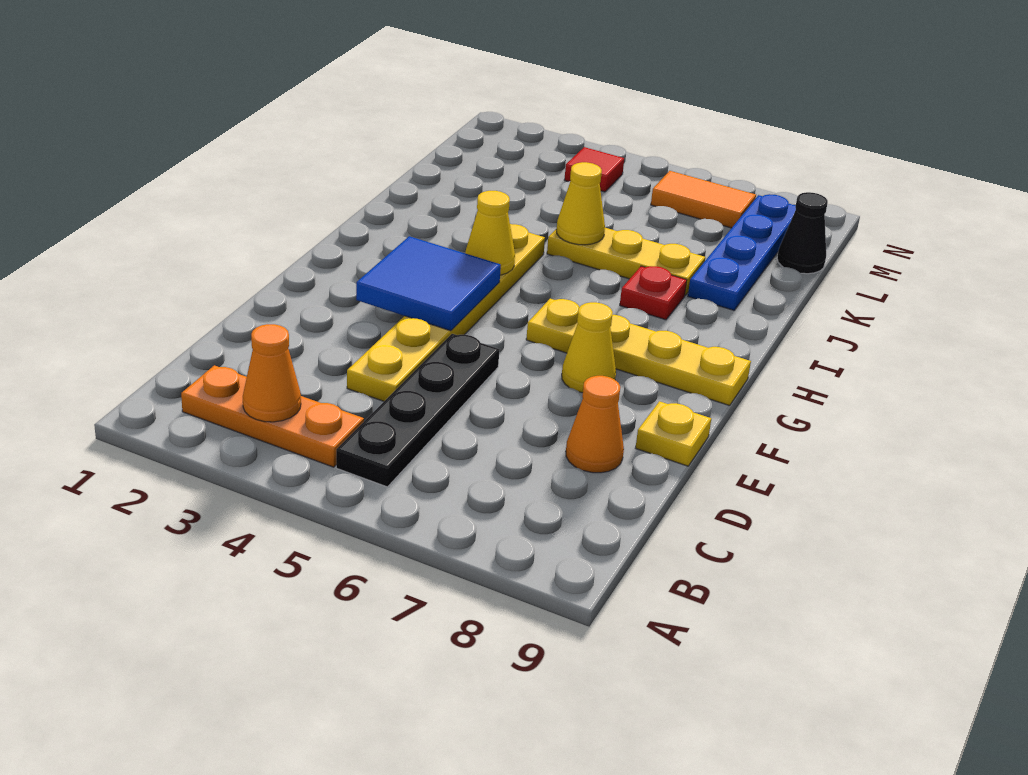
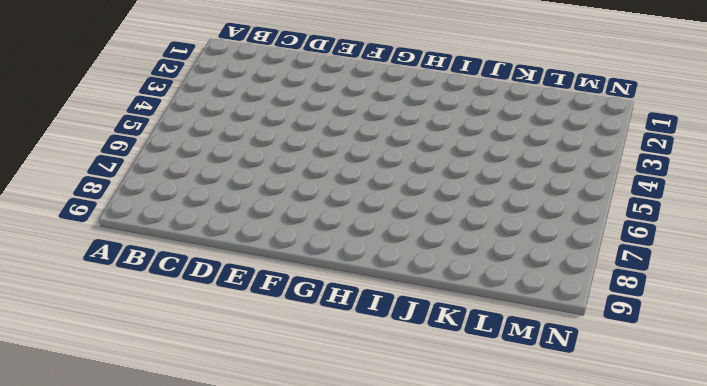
none -> orange 1x3 plate [181,365,364,467]
none -> black 1x4 plate [336,334,500,487]
none -> yellow 1x6 plate [347,224,545,401]

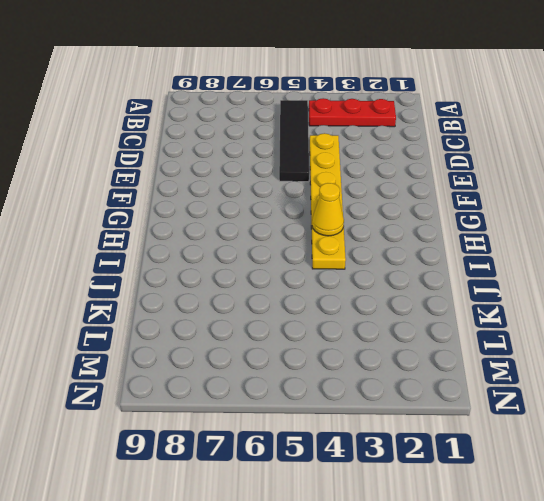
red 1x3 plate [309,98,396,127] -> orange 1x3 plate [181,365,364,467]
black 1x4 tile [279,100,309,182] -> black 1x4 plate [336,334,500,487]
none -> orange 1x1 cone [566,376,624,473]
none -> yellow 1x1 plate [636,401,711,466]
none -> yellow 1x1 cone [562,302,616,393]

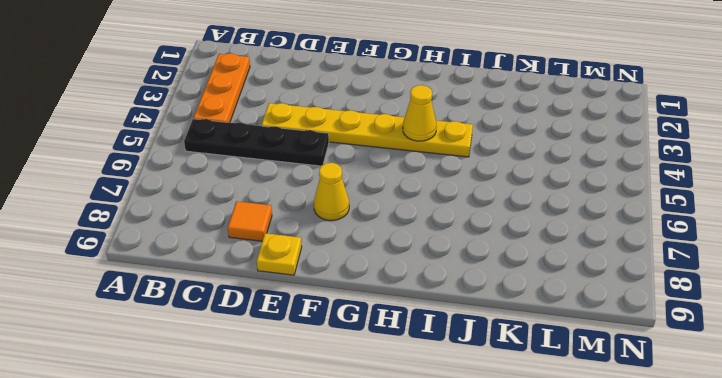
orange 1x1 tile [228,201,272,241] -> orange 1x1 cone [566,376,624,473]
none -> yellow 1x4 plate [526,298,751,406]
none -> red 1x1 plate [620,266,687,320]
none -> yellow 1x3 plate [547,228,705,295]

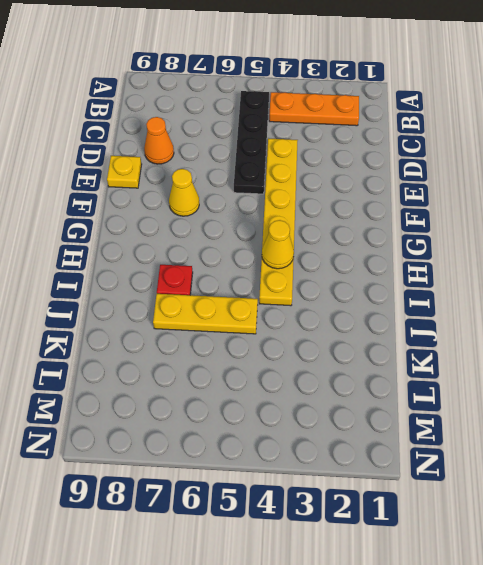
none -> yellow 1x4 plate [526,298,751,406]
none -> blue 1x4 plate [688,194,796,310]
none -> black 1x1 cone [777,192,828,274]

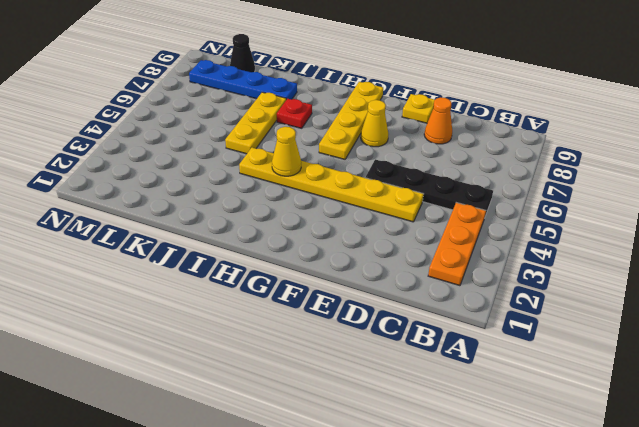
none -> red 1x1 tile [564,147,624,192]
none -> orange 1x2 tile [651,171,756,228]
none -> orange 1x1 cone [243,324,301,422]

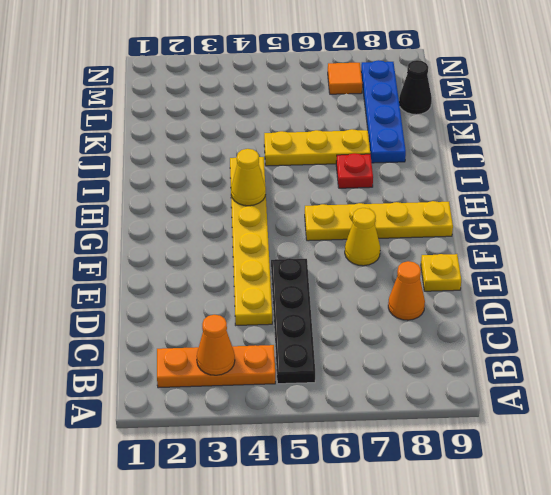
orange 1x1 tile [328,63,362,94] -> orange 1x2 tile [651,171,756,228]
none -> red 1x1 tile [564,147,624,192]
none -> blue 2x2 tile [356,236,501,331]
none -> yellow 1x1 cone [556,162,605,245]

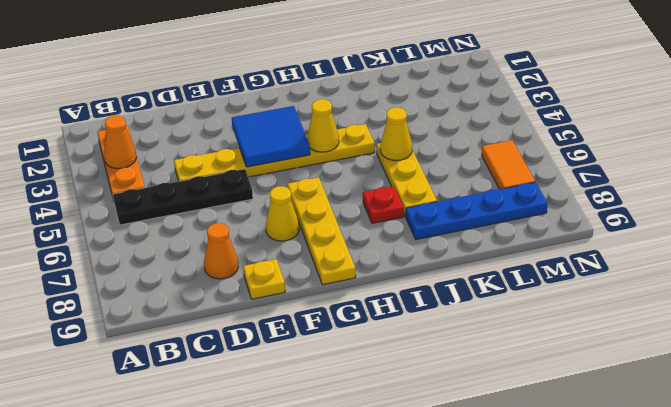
none -> black 1x1 cone [777,192,828,274]
none -> red 1x1 tile [564,147,624,192]

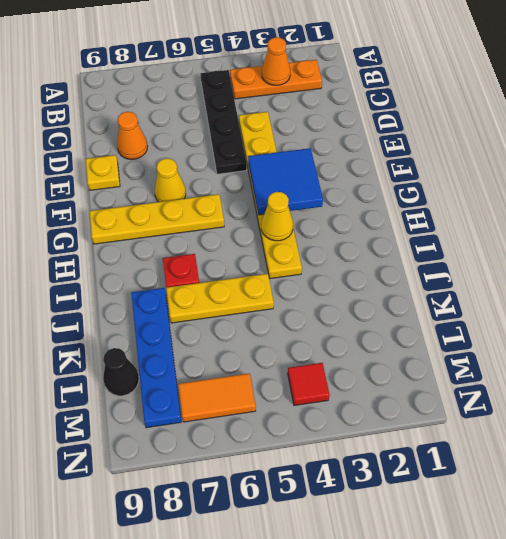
none -> yellow 1x1 cone [556,162,605,245]

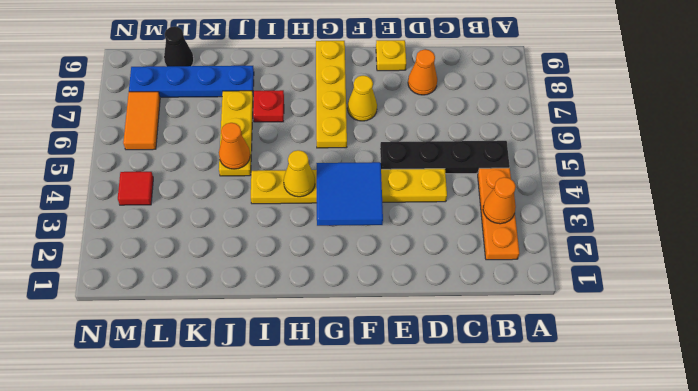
orange 1x1 cone [219,123,250,169] -> yellow 1x1 cone [556,162,605,245]

